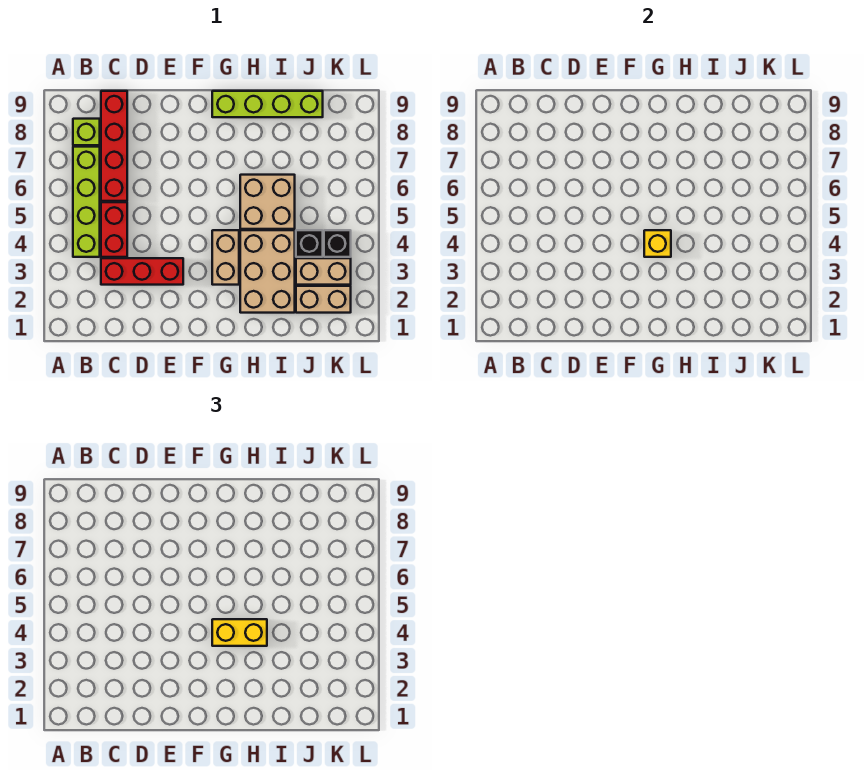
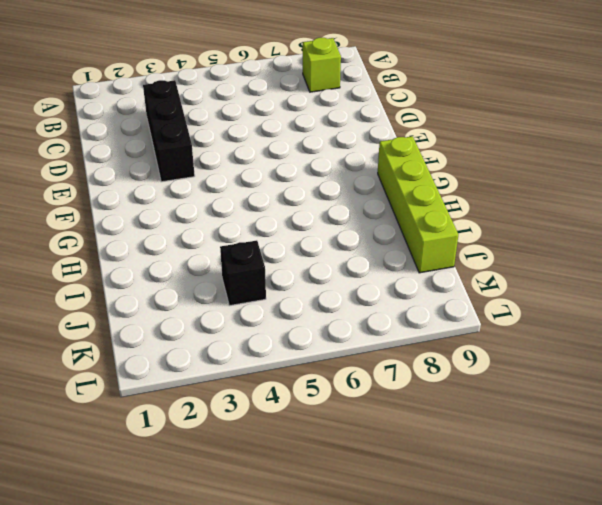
black 1x3 brick [143,80,195,182] -> red 1x3 brick [101,258,183,285]
none -> lime 1x4 brick [73,147,100,257]
none -> red 1x2 brick [101,202,127,257]
none -> red 1x4 brick [101,91,127,201]

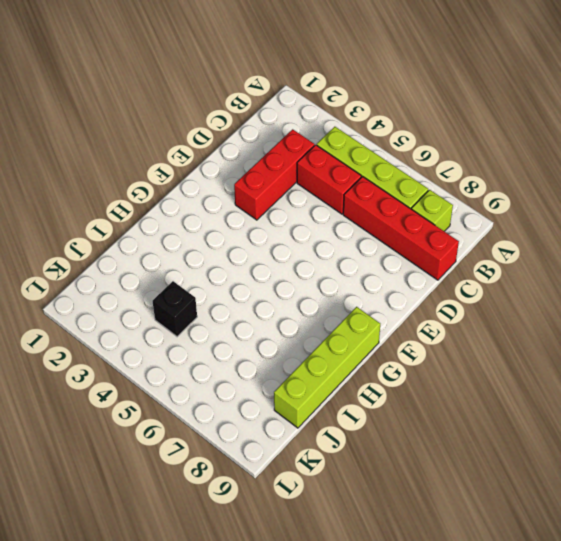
none -> tan 1x2 brick [212,230,239,285]
none -> tan 2x3 brick [240,230,295,313]
none -> tan 2x2 brick [240,175,295,229]

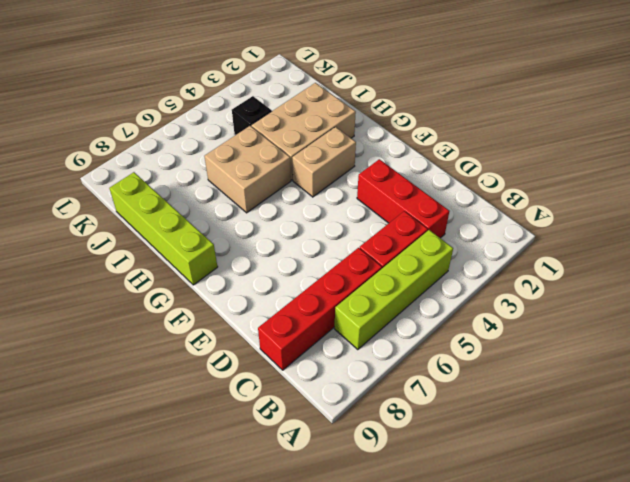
none -> lime 1x1 brick [73,119,100,145]
none -> tan 1x2 brick [296,286,351,313]
none -> tan 1x2 brick [296,258,351,285]

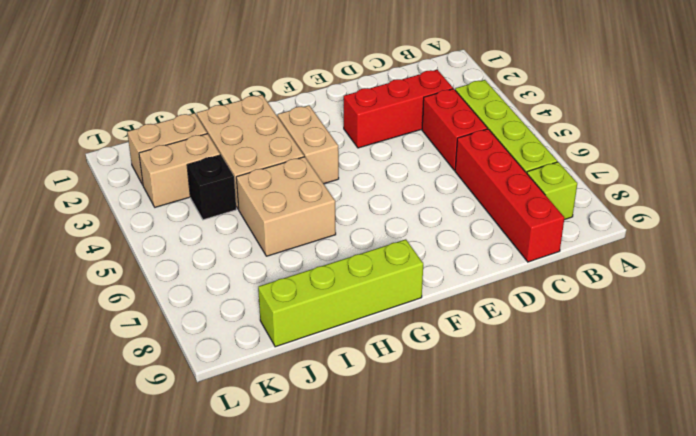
none -> black 1x1 brick [324,230,351,257]
none -> yellow 1x1 brick [644,230,671,257]
none -> yellow 1x2 brick [212,619,267,646]

